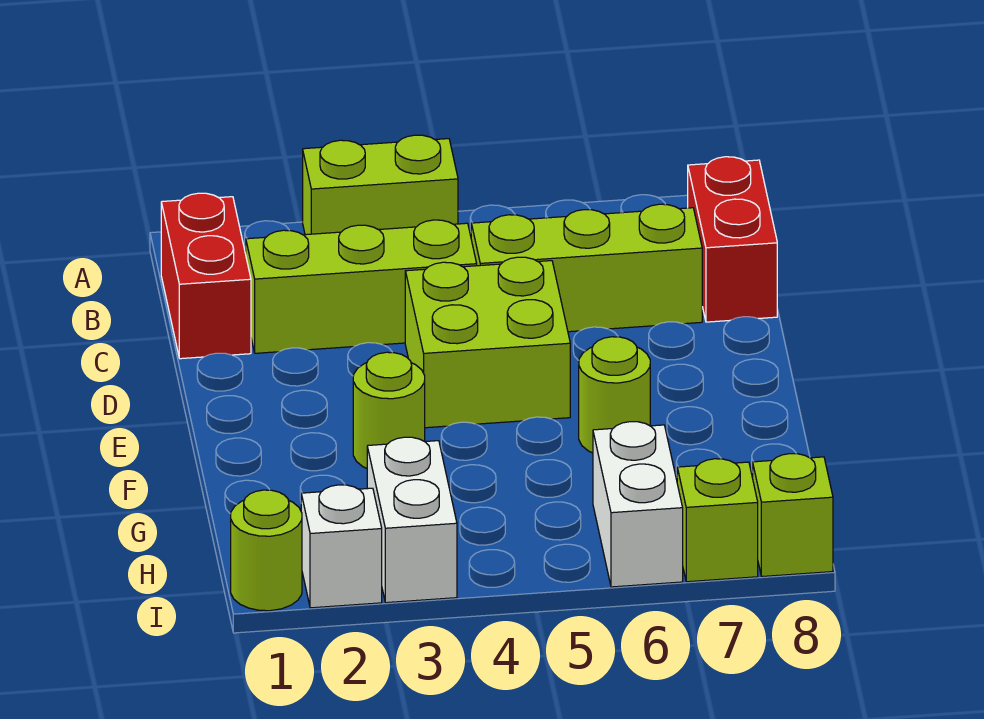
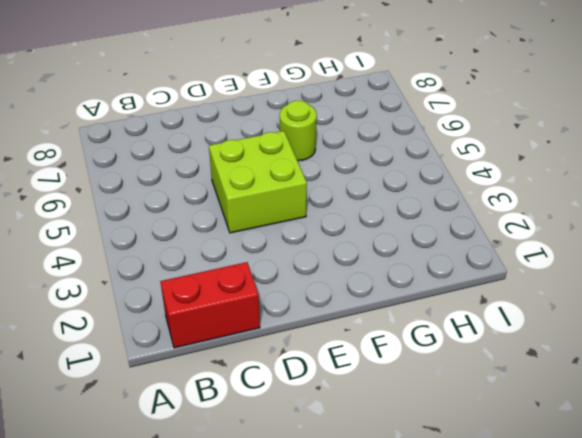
none -> lime 1x2 brick [303,135,458,235]
none -> red 1x2 brick [688,157,777,322]
none -> lime 1x3 brick [246,220,477,353]

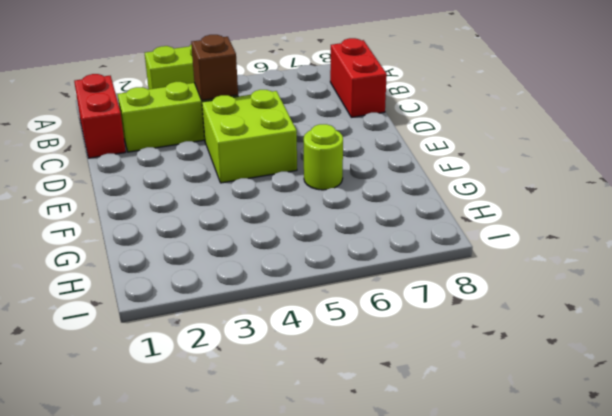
brown 1x1 brick [191,35,238,100] -> none
none -> lime 1x3 brick [471,204,702,332]
none -> lime 1x1 round brick [353,352,425,468]
none -> white 1x2 brick [367,437,457,603]

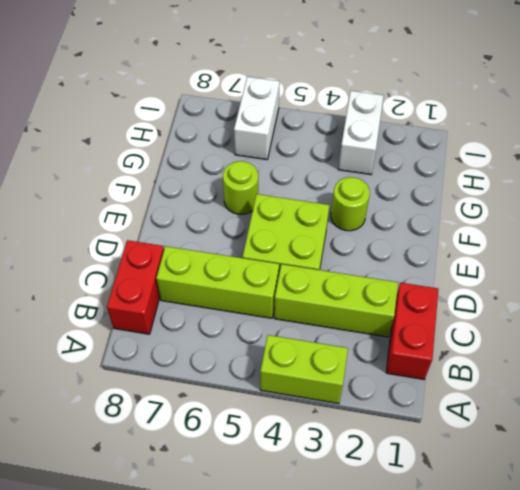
none -> lime 1x1 round brick [231,490,302,611]
none -> white 1x1 brick [301,485,382,608]
none -> lime 1x1 brick [677,459,758,582]

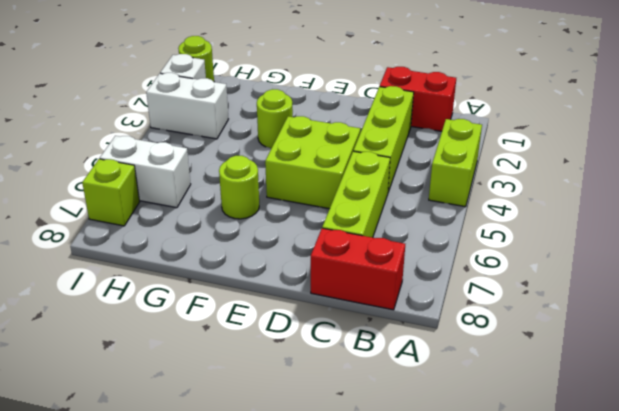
none -> lime 1x1 brick [753,454,833,576]

